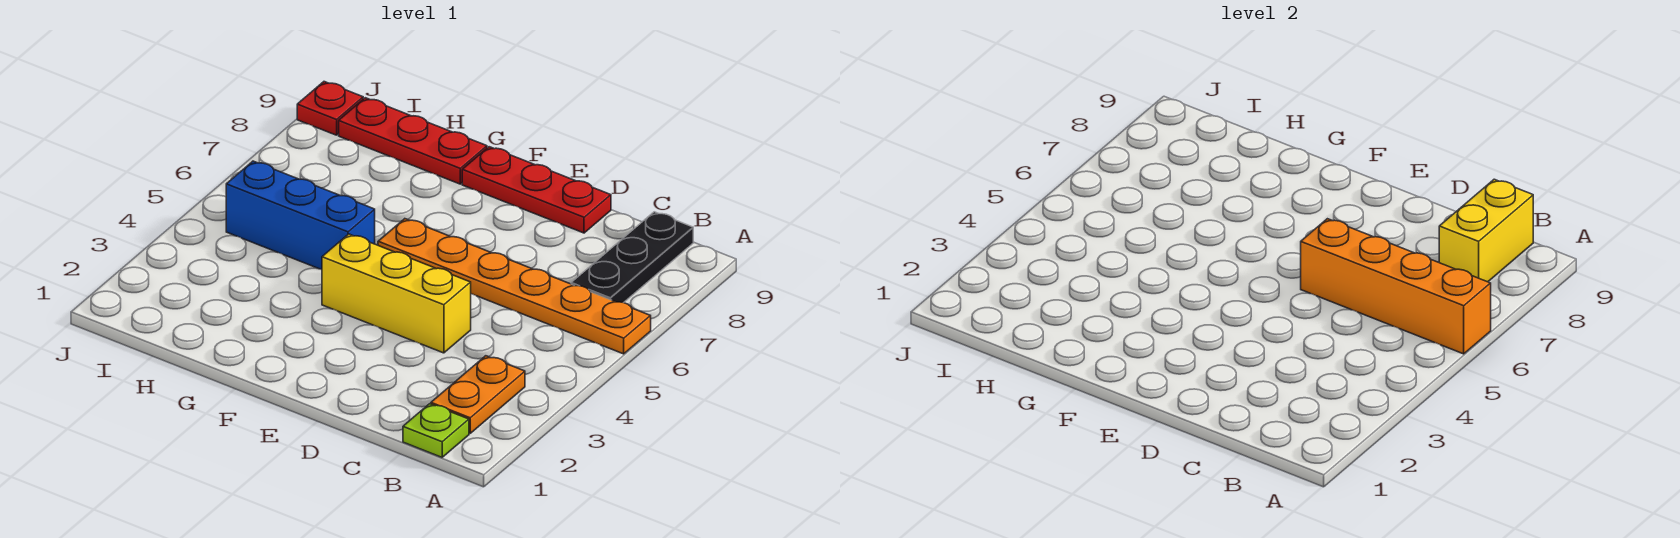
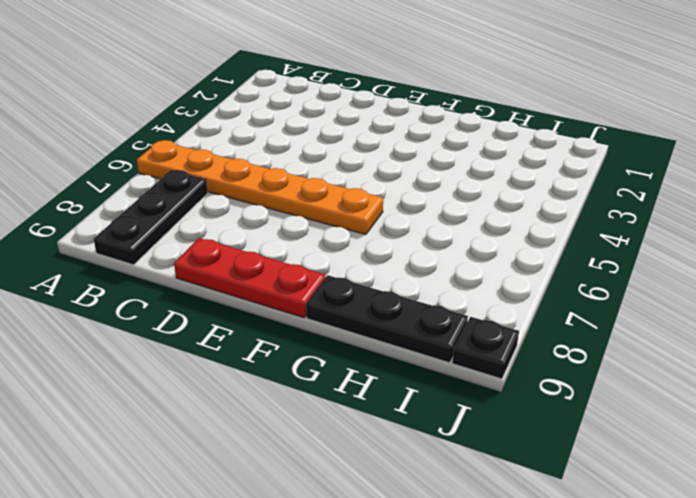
black 1x3 plate [306,275,468,363] -> red 1x3 plate [339,98,487,184]
black 1x1 plate [452,317,519,379] -> red 1x1 plate [297,82,363,135]
none -> lime 1x1 plate [403,404,469,457]
none -> orange 1x2 plate [431,356,525,433]

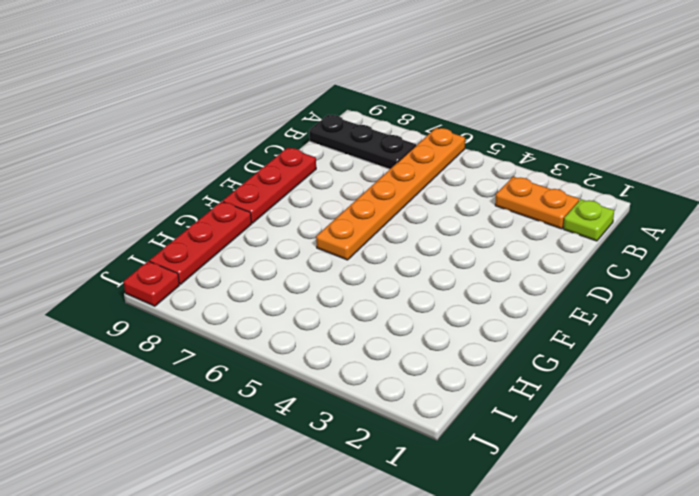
none -> yellow 1x3 brick [322,234,471,353]
none -> blue 1x3 brick [226,161,375,270]

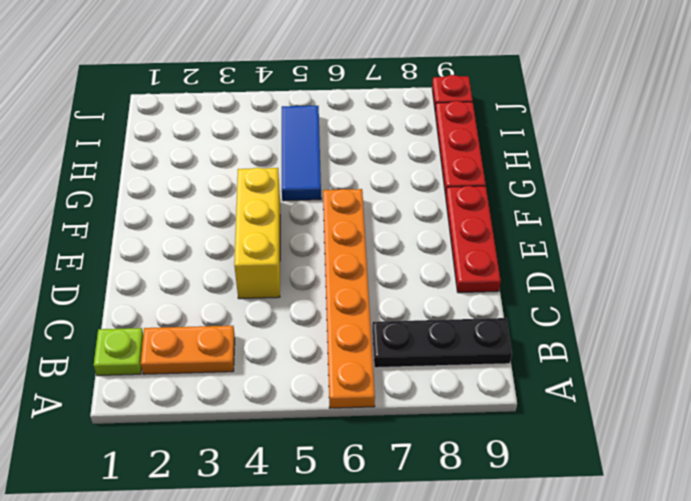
blue 1x3 tile [282,106,321,201] -> blue 1x3 brick [226,161,375,270]
none -> orange 1x4 brick [1301,219,1491,354]
none -> yellow 1x2 brick [1439,179,1533,282]

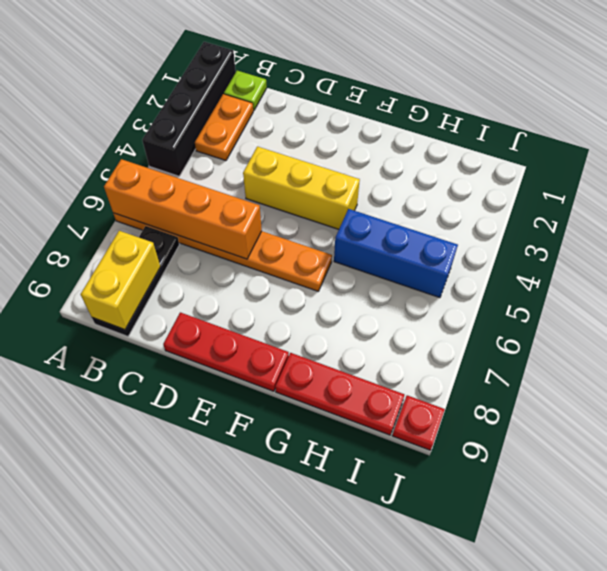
black 1x4 brick [142,42,236,176] -> none

